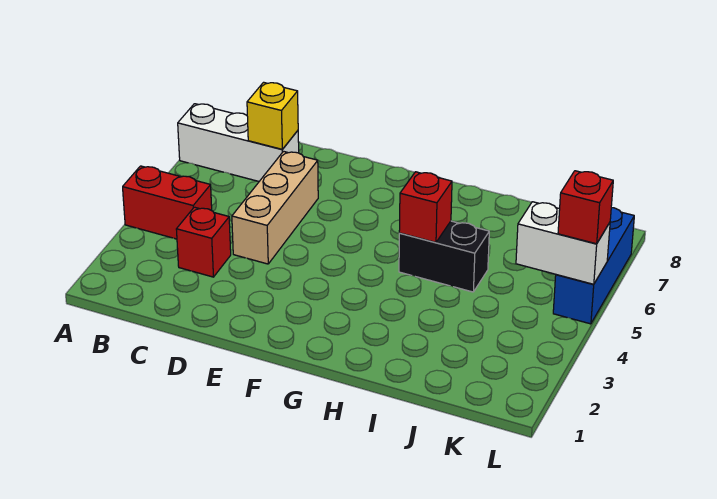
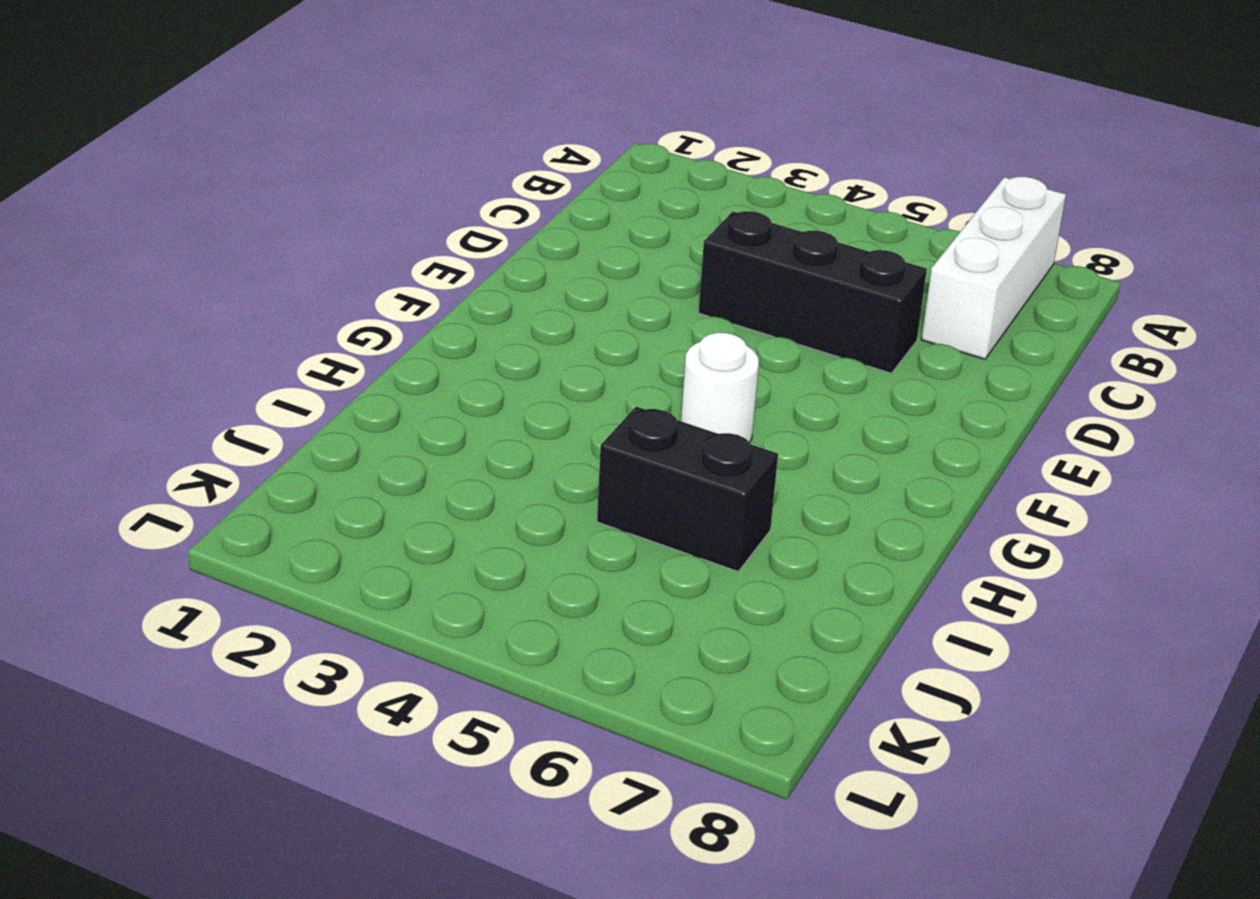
black 1x3 brick [699,211,927,373] -> tan 1x3 brick [232,151,318,264]
white 1x1 round brick [681,333,759,442] -> none
black 1x2 brick [597,407,778,571] -> black 1x2 brick turned to [399,221,489,292]
none -> red 1x2 brick [123,166,212,239]
none -> red 1x1 brick [176,207,231,277]

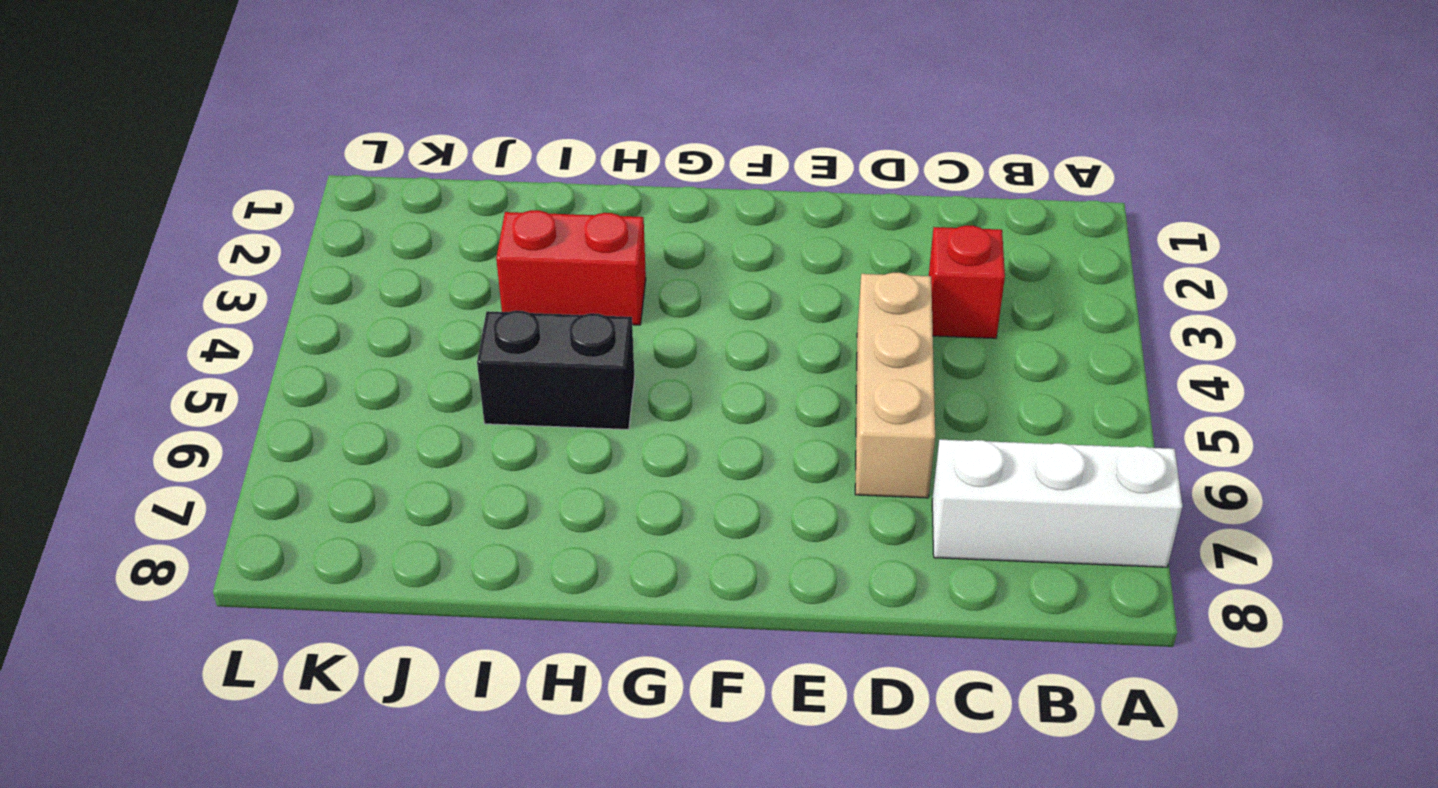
red 1x2 brick [496,210,646,325] -> red 1x2 brick moved to [123,166,212,239]
none -> blue 1x3 brick [553,208,634,324]
none -> yellow 1x1 brick [247,82,298,149]

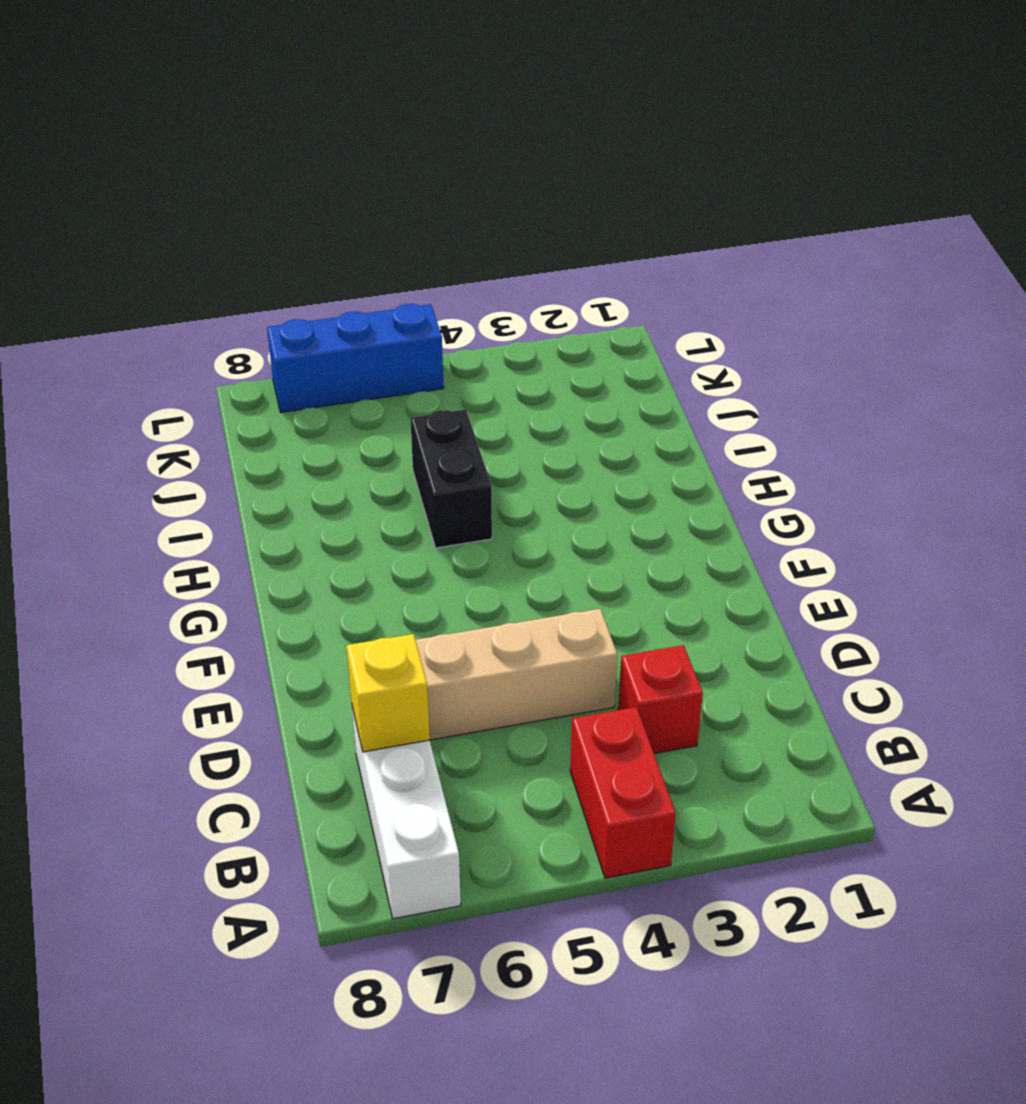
none -> red 1x1 brick [399,172,452,242]
none -> white 1x2 brick [516,202,610,284]

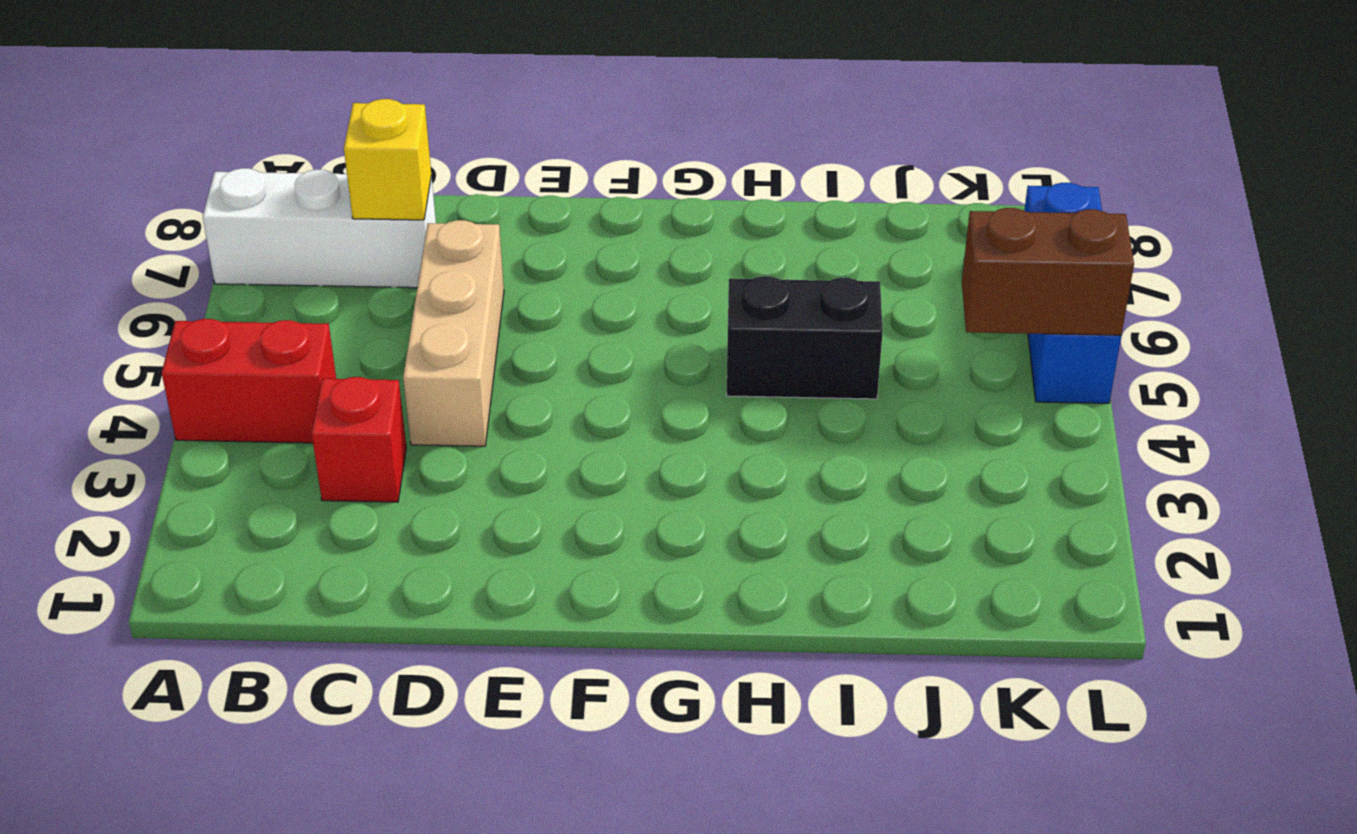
brown 1x2 brick [962,208,1134,335] -> white 1x2 brick [516,202,610,284]
none -> red 1x1 brick [399,172,452,242]
none -> red 1x1 brick [558,171,613,244]

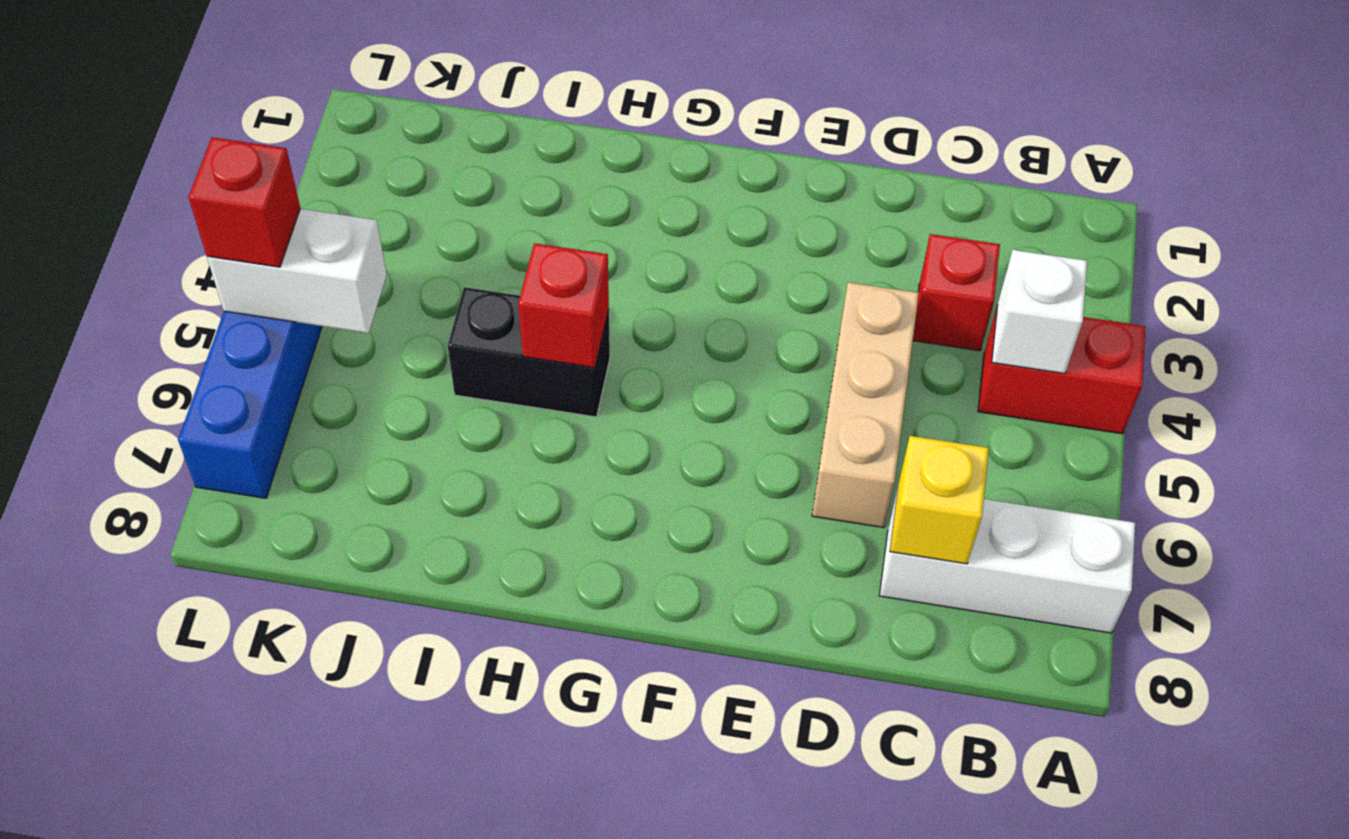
white 1x1 brick [992,250,1087,374] -> none

